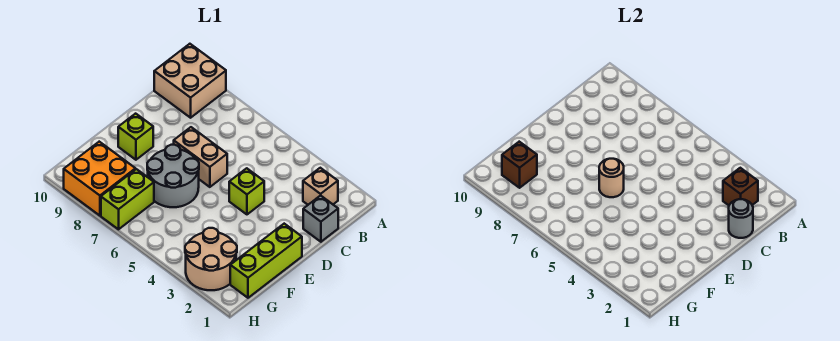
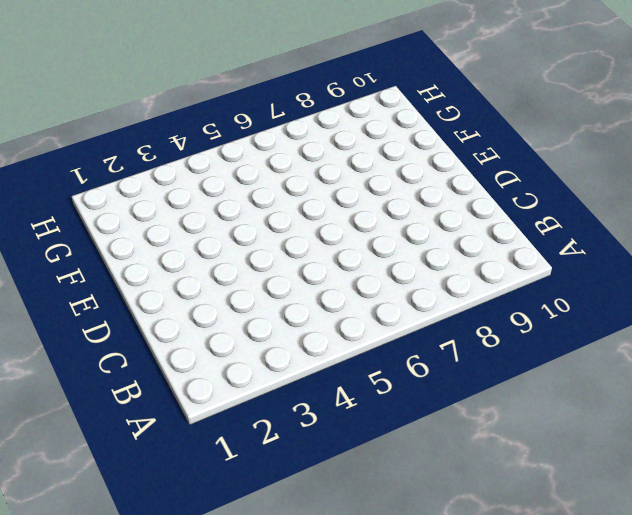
none -> tan 2x2 brick [154,44,226,118]
none -> tan 1x1 brick [303,168,338,205]
none -> grey 1x1 brick [303,195,338,242]

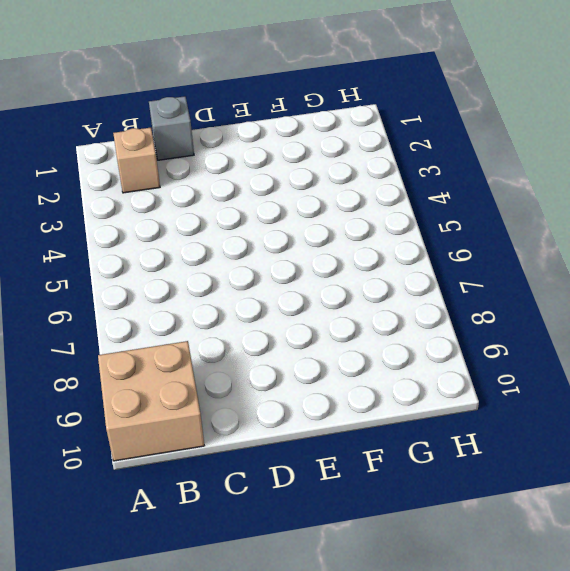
none -> lime 1x1 brick [229,168,264,214]
none -> tan 1x2 brick [174,127,227,187]
none -> lime 1x3 brick [230,224,302,298]

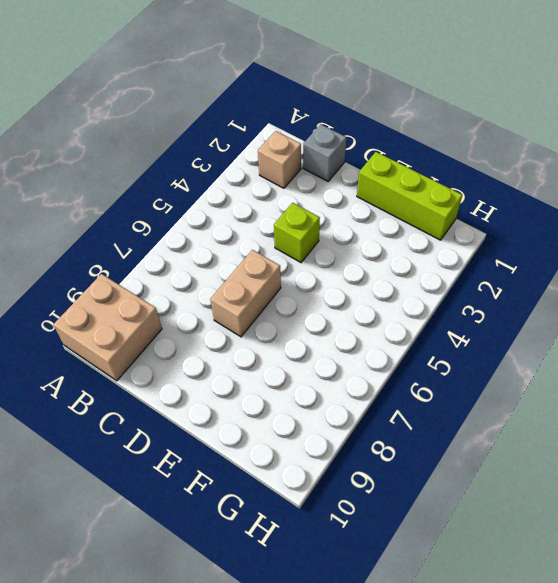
none -> grey 2x2 round brick [147,145,199,207]
none -> lime 1x1 brick [118,114,153,160]
none -> tan 2x2 round brick [185,228,237,290]

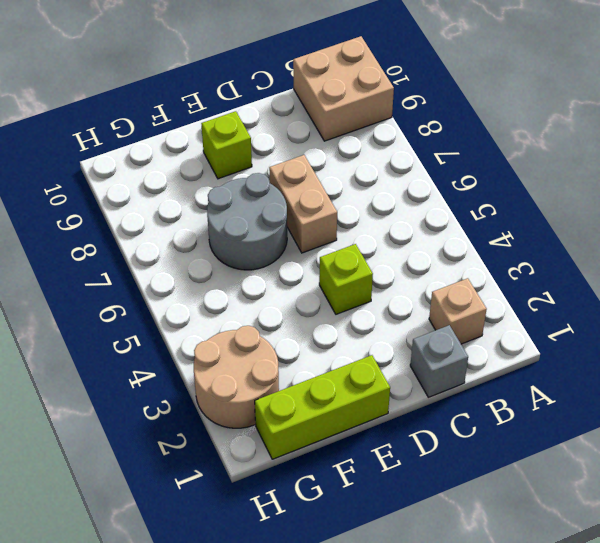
none -> lime 1x2 brick [101,169,154,229]
none -> orange 2x2 brick [64,142,135,216]
none -> brown 1x1 brick [723,168,758,205]

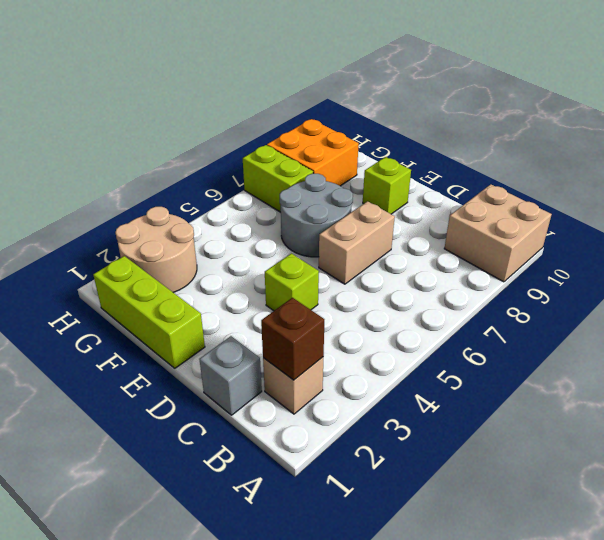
none -> grey 1x1 round brick [729,199,753,238]
none -> tan 1x1 round brick [599,159,624,197]
none -> brown 1x1 brick [502,142,537,188]

